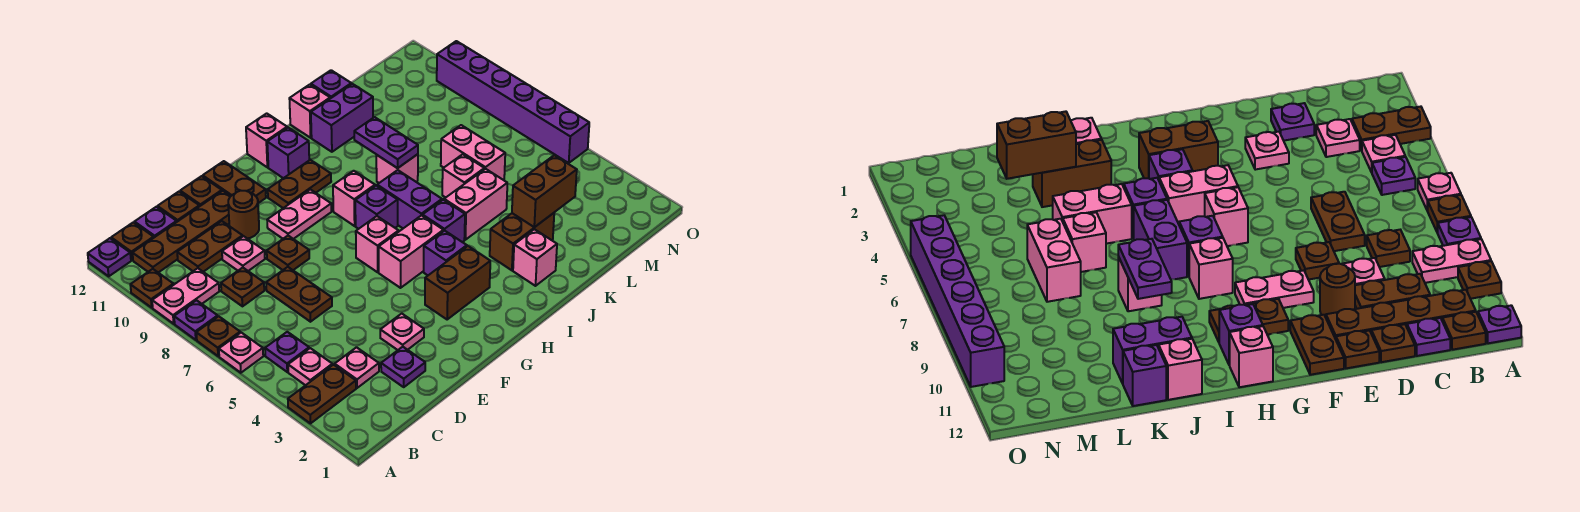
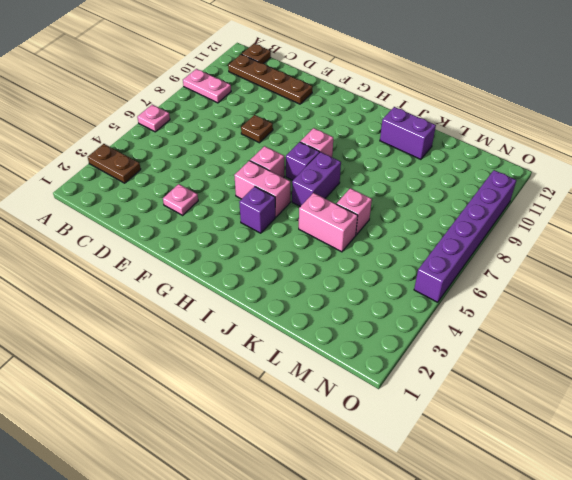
none -> brown 1x1 plate [196,316,240,356]
none -> purple 1x1 plate [174,300,218,340]
none -> brown 1x1 plate [130,269,174,308]
none -> purple 1x1 plate [88,238,131,276]

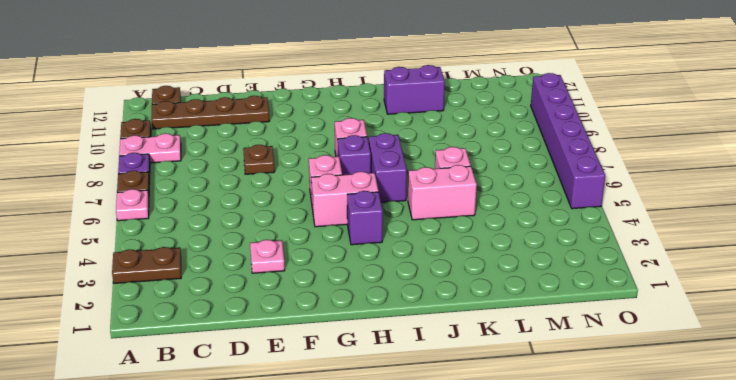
none -> purple 1x1 plate [88,238,131,276]
none -> pink 1x1 plate [288,348,332,385]
none -> purple 1x1 plate [265,332,309,372]
none -> pink 1x1 plate [335,347,379,388]

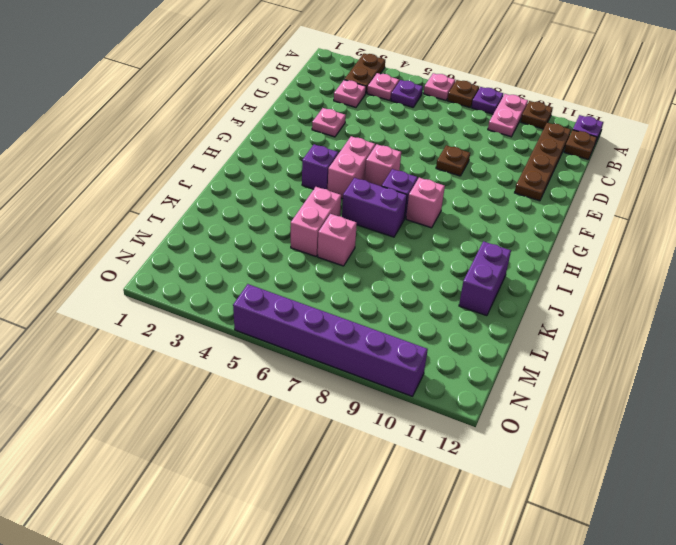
none -> brown 1x1 plate [221,268,264,306]
none -> brown 1x2 plate [177,221,243,272]
none -> purple 1x1 plate [135,207,177,237]
none -> purple 1x1 plate [381,347,425,387]

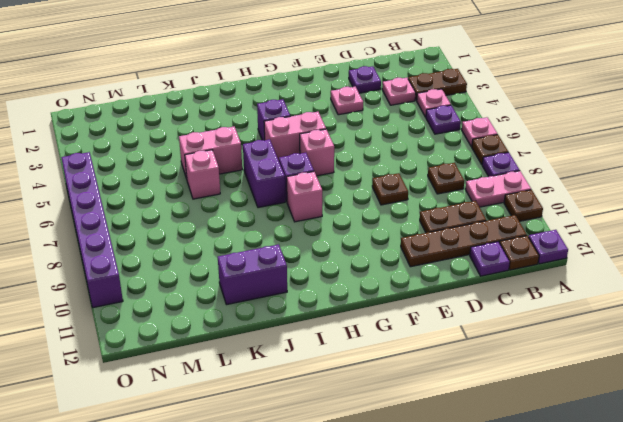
none -> brown 1x2 plate [266,267,332,322]
none -> pink 1x1 plate [222,236,265,271]
none -> brown 1x1 plate [157,192,199,222]
none -> brown 1x1 round brick [228,191,259,239]

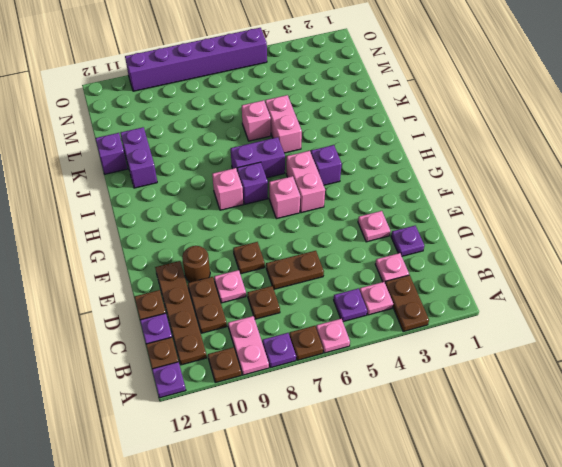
none -> brown 1x1 plate [180,176,222,206]
none -> pink 1x2 plate [267,189,331,239]
none -> brown 1x2 plate [203,161,266,203]
none -> brown 1x2 brick [425,246,490,320]

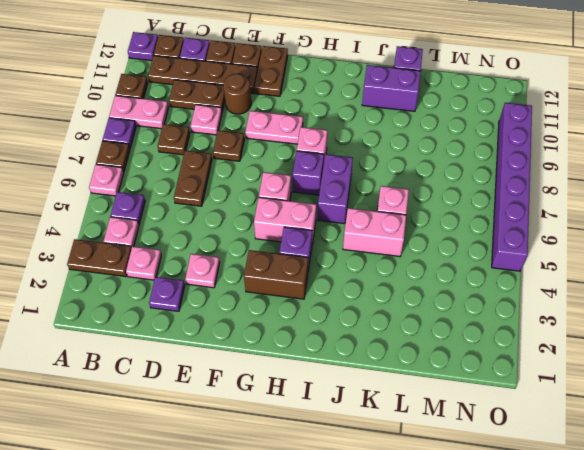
none -> brown 1x2 plate [268,160,331,208]
none -> purple 1x1 brick [267,128,309,178]
none -> pink 1x1 brick [246,113,287,167]
none -> purple 1x1 brick [423,200,465,242]

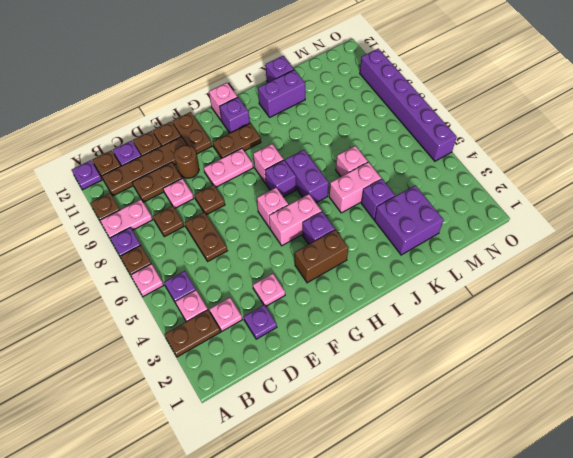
purple 2x2 brick [374,185,444,255] -> brown 1x2 brick [490,213,554,270]
purple 1x1 brick [361,179,395,219] -> purple 1x1 brick moved to [423,200,465,242]
none -> pink 1x1 brick [513,229,557,286]
none -> pink 1x1 brick [376,154,418,183]
none -> pink 1x1 brick [289,85,330,138]
none -> pink 1x2 brick [441,125,505,180]

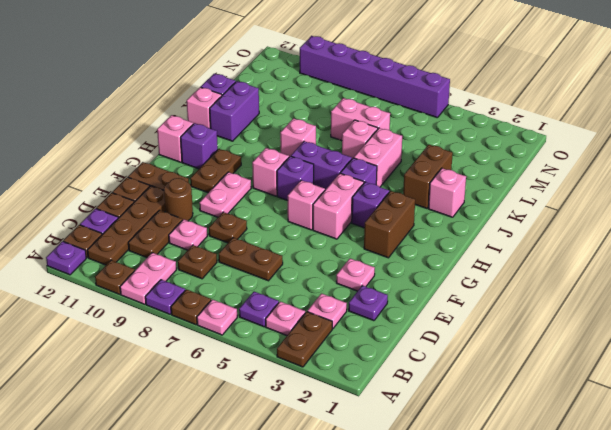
none -> purple 1x2 plate [354,117,418,168]
none -> brown 1x2 brick [512,155,577,227]

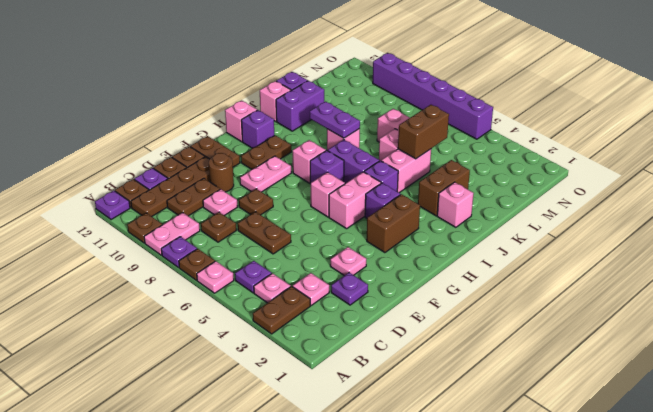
brown 1x2 brick [398,105,449,159] -> brown 1x2 brick moved to [512,155,577,227]

